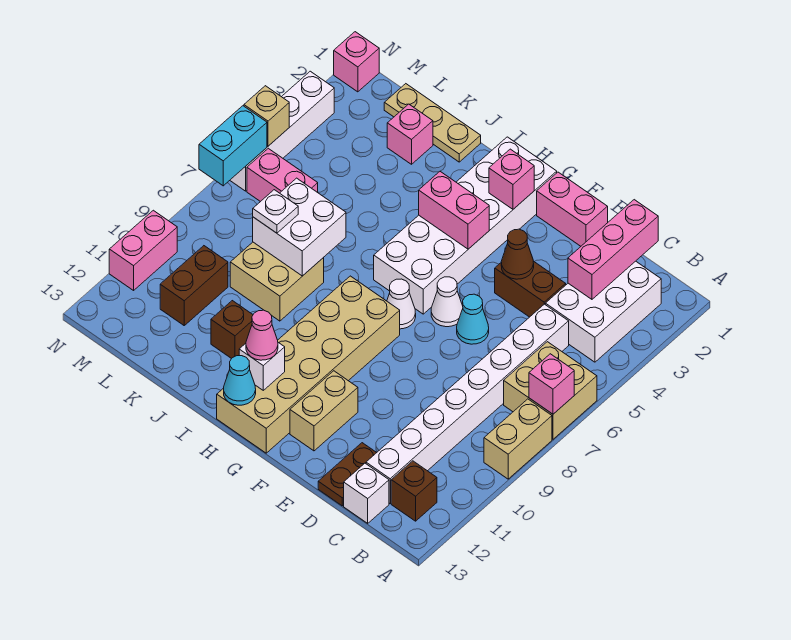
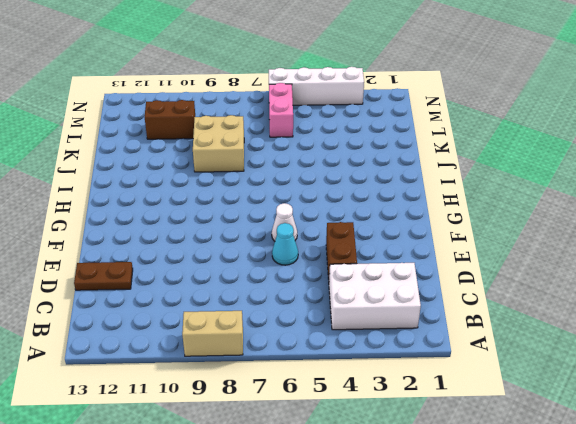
none -> tan 2x2 brick [504,342,597,439]
none -> brown 1x1 brick [391,461,437,521]
none -> white 1x8 brick [366,304,569,503]
none -> white 1x1 brick [344,463,389,523]

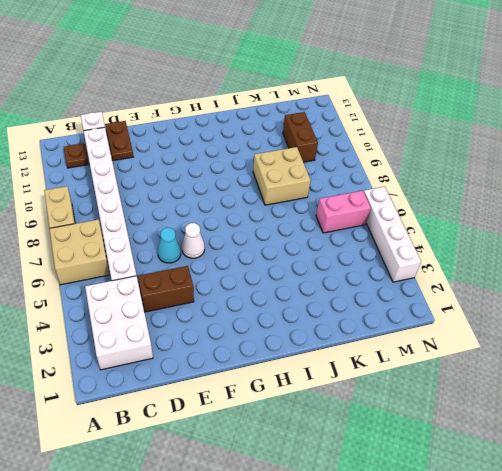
brown 1x1 plate [64,143,89,168] -> brown 1x1 brick [391,461,437,521]
none -> pink 1x2 brick [537,172,608,246]
none -> tan 1x2 brick [290,371,358,451]
none -> white 2x6 brick [374,137,557,314]
none -> white 1x1 cone [387,279,416,329]

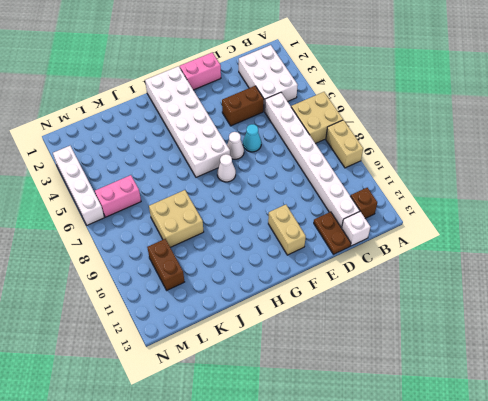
none -> tan 2x6 brick [217,276,400,453]
none -> tan 1x3 plate [384,84,481,162]
none -> brown 1x1 brick [211,301,253,359]
none -> pink 1x1 brick [387,104,433,164]

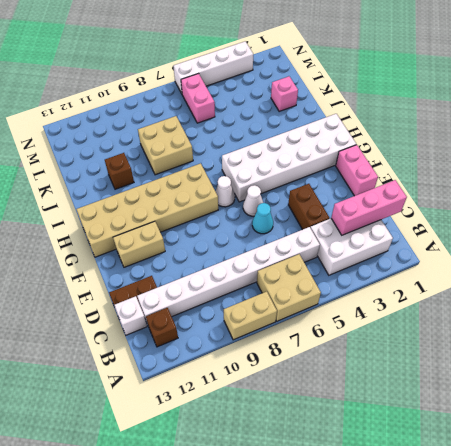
none -> tan 1x3 plate [384,84,481,162]
none -> brown 1x2 brick [160,246,228,325]
none -> pink 1x1 brick [334,32,379,92]
none -> pink 1x2 brick [109,210,177,290]

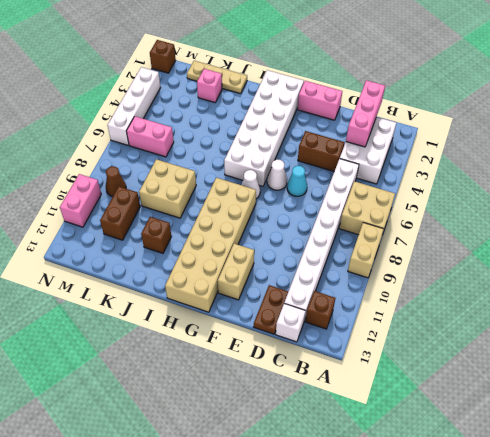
brown 1x1 cone [106,166,126,197] -> brown 1x1 cone moved to [501,229,534,279]
brown 1x1 brick [150,40,176,73] -> pink 1x1 brick [334,32,379,92]
none -> pink 1x1 brick [529,354,574,414]
none -> pink 1x1 brick [489,149,534,209]
none -> pink 1x2 brick [419,172,489,249]
none -> white 1x1 brick [239,343,285,390]

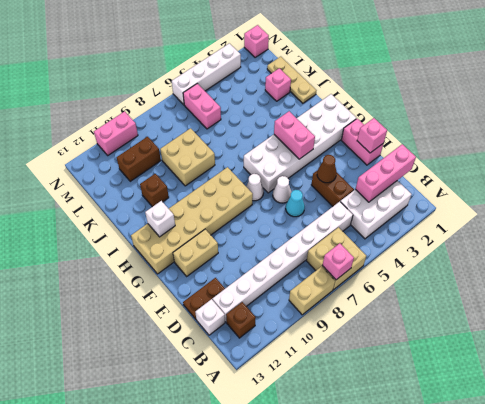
pink 1x1 brick [357,118,387,153] -> pink 1x1 brick moved to [489,149,534,209]
none -> cyan 1x1 cone [224,356,256,405]
none -> white 2x2 brick [253,178,346,276]
none -> tan 1x1 brick [244,86,289,146]
none -> cyan 1x2 brick [199,106,267,186]

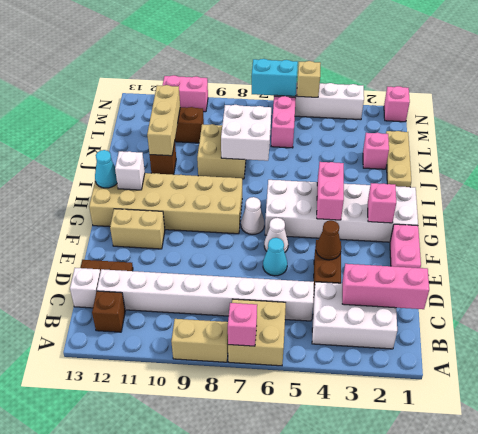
tan 1x3 brick [147,85,180,156] -> none
none -> pink 1x1 cone [246,310,278,360]
none -> white 1x1 plate [253,190,298,233]

